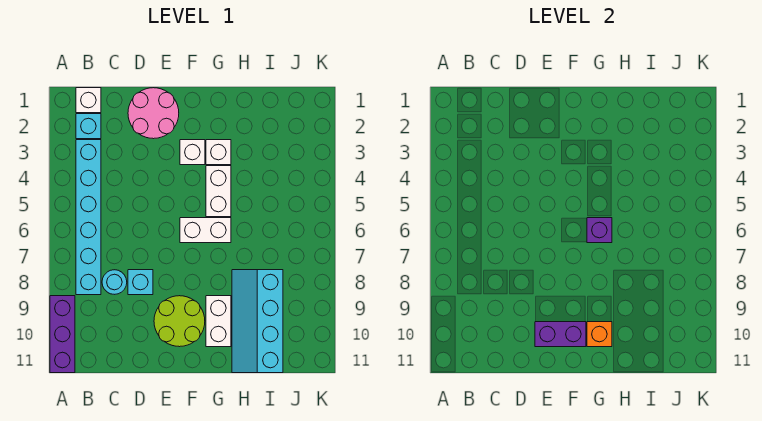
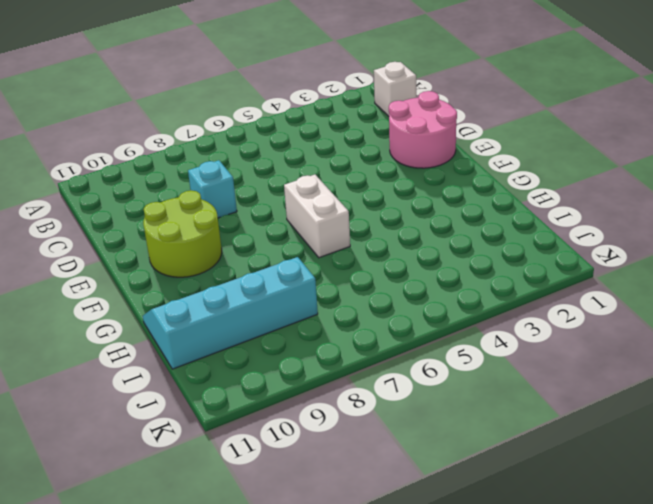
none -> purple 1x3 brick [50,296,75,373]
none -> cyan 1x1 brick [76,114,101,139]
none -> cyan 1x6 brick [76,140,101,295]

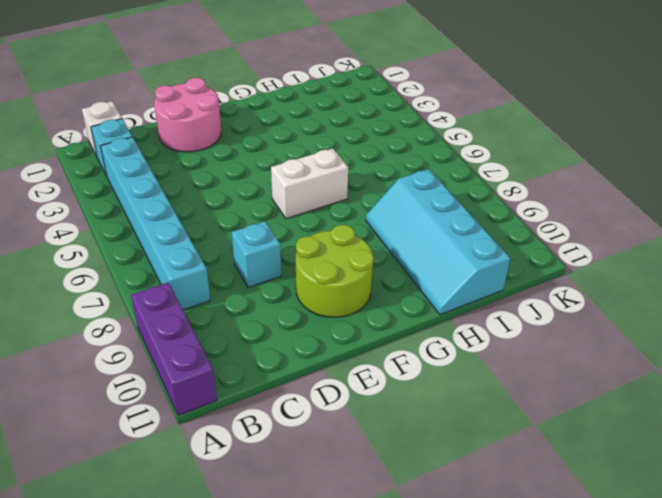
none -> cyan 1x1 round brick [102,270,127,294]
none -> white 1x1 brick [180,140,205,165]
none -> white 1x1 brick [206,140,231,165]

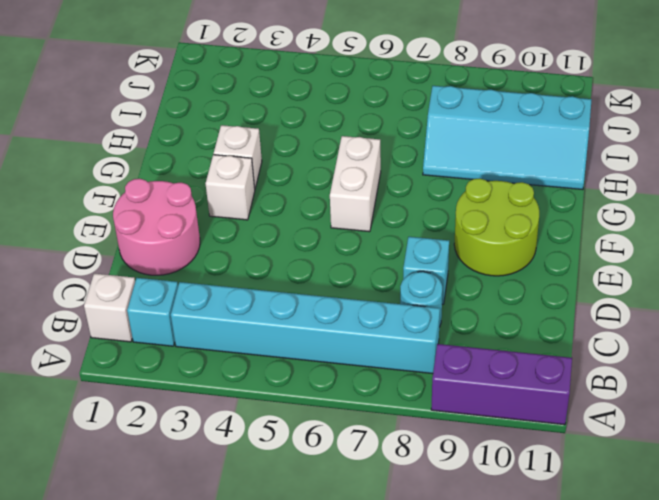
none -> white 1x2 brick [206,166,231,217]
none -> white 1x2 brick [206,296,231,347]
none -> purple 1x2 brick [535,322,586,347]

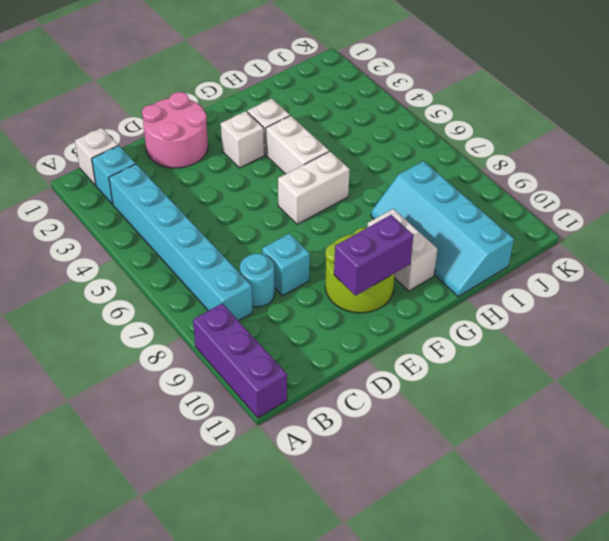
none -> purple 1x1 brick [587,218,612,243]
none -> orange 1x1 brick [587,322,612,347]

